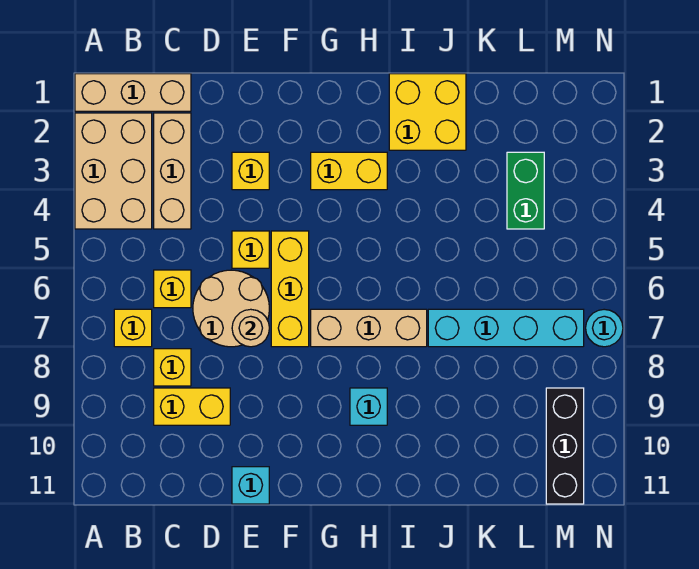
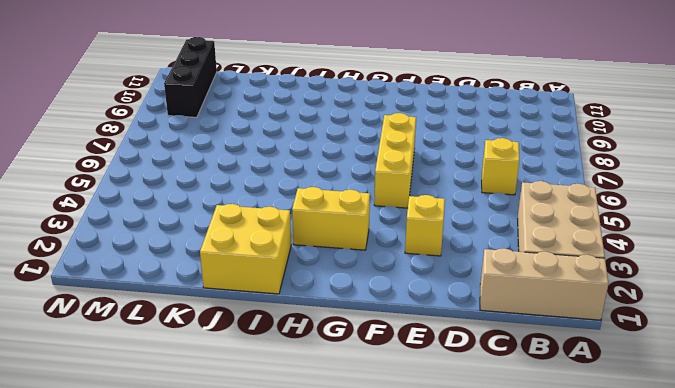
none -> yellow 1x1 brick [114,309,152,347]
none -> tan 1x3 brick [154,113,191,229]
none -> yellow 1x1 brick [154,349,191,386]

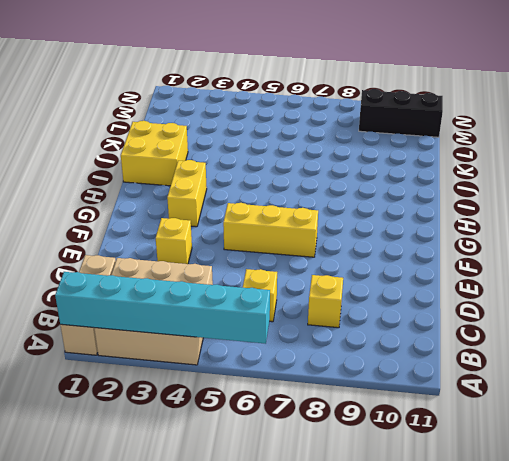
cyan 1x6 brick [55,272,270,344] -> none
none -> yellow 1x1 brick [114,309,152,347]
none -> yellow 1x2 brick [154,388,230,425]
none -> tan 2x2 round brick [193,270,269,347]

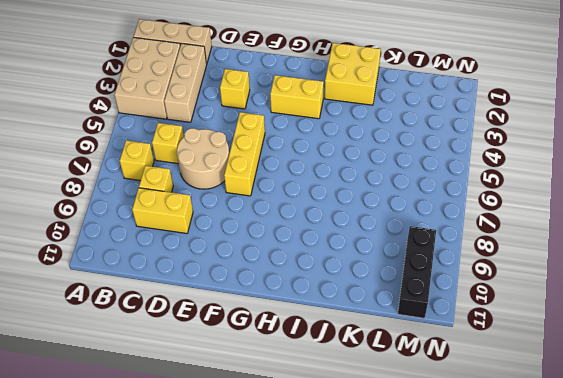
none -> yellow 1x1 brick [232,231,269,268]
none -> cyan 1x1 brick [232,467,269,504]
none -> tan 1x3 brick [311,309,427,347]

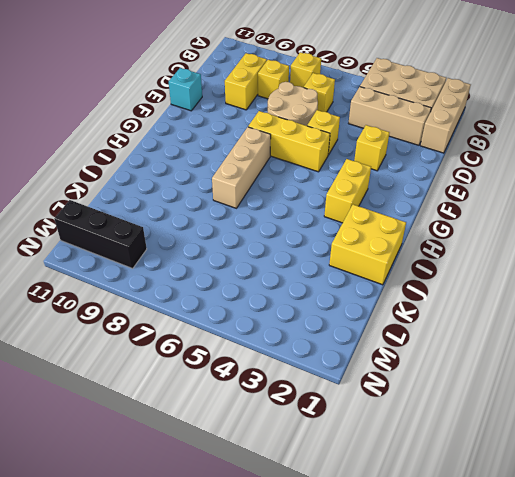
none -> cyan 1x1 brick [350,388,387,425]
none -> cyan 1x4 brick [428,309,584,347]
none -> green 1x2 brick [507,152,544,229]

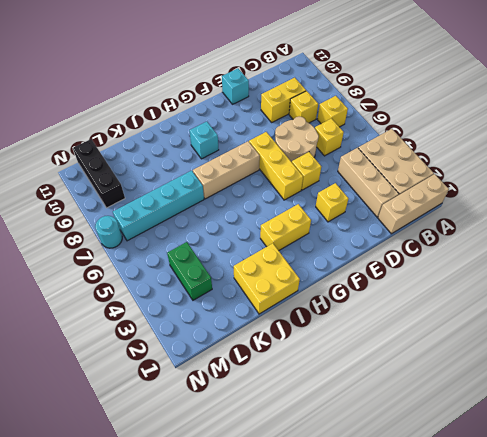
none -> tan 1x1 round brick [232,309,269,347]

